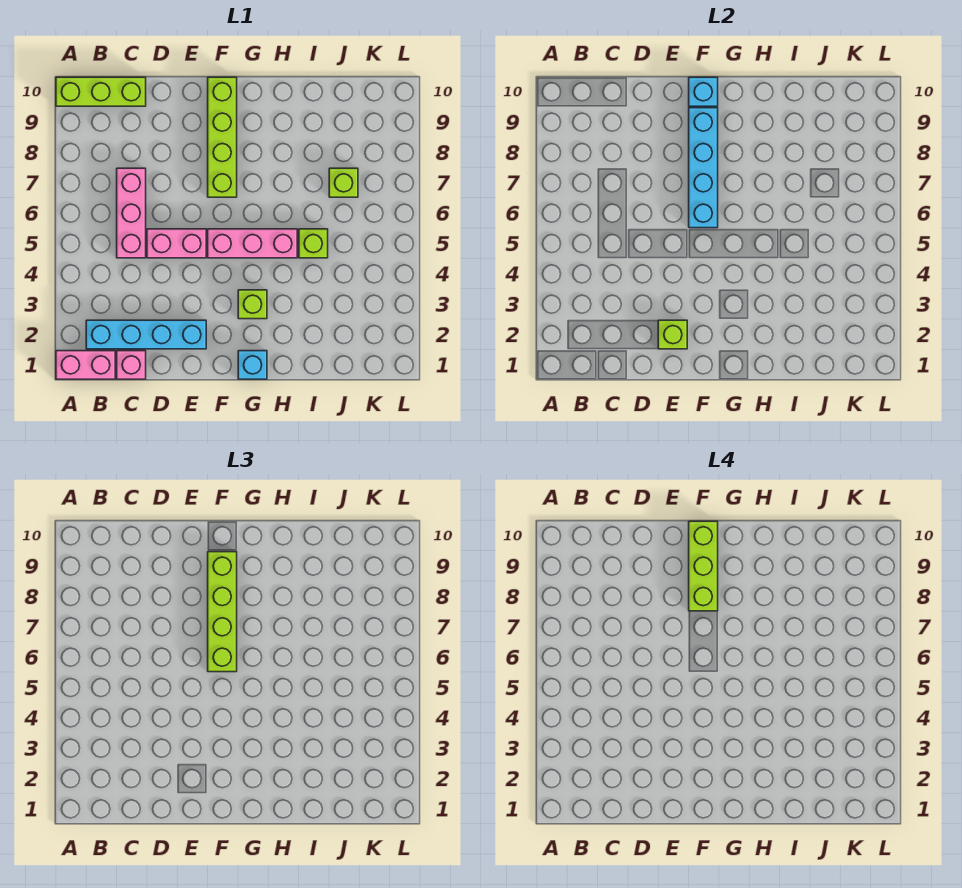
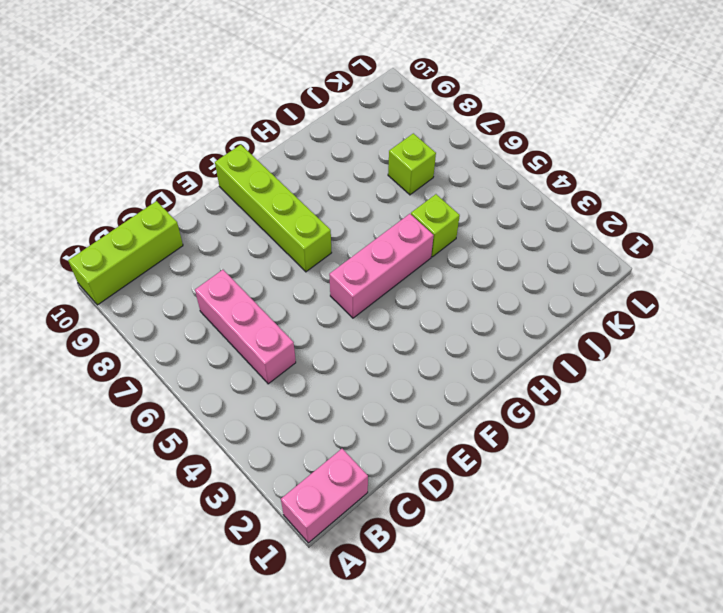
none -> cyan 1x4 brick [86,320,206,349]
none -> pink 1x1 brick [117,351,146,379]
none -> pink 1x2 brick [147,229,206,258]

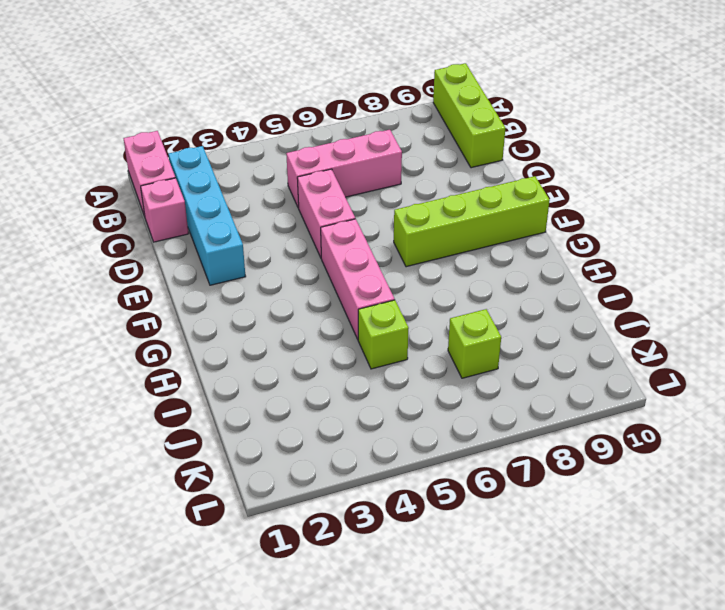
none -> cyan 1x1 brick [238,351,267,379]
none -> lime 1x1 brick [238,290,267,319]
none -> lime 1x1 brick [658,320,687,349]

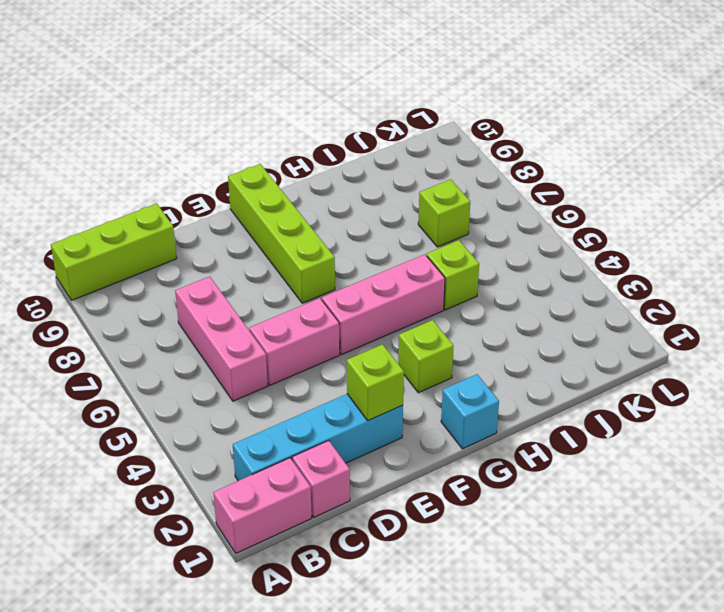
none -> cyan 1x4 brick [689,108,718,228]
none -> cyan 1x1 brick [689,77,718,106]
none -> lime 1x4 brick [208,552,237,672]

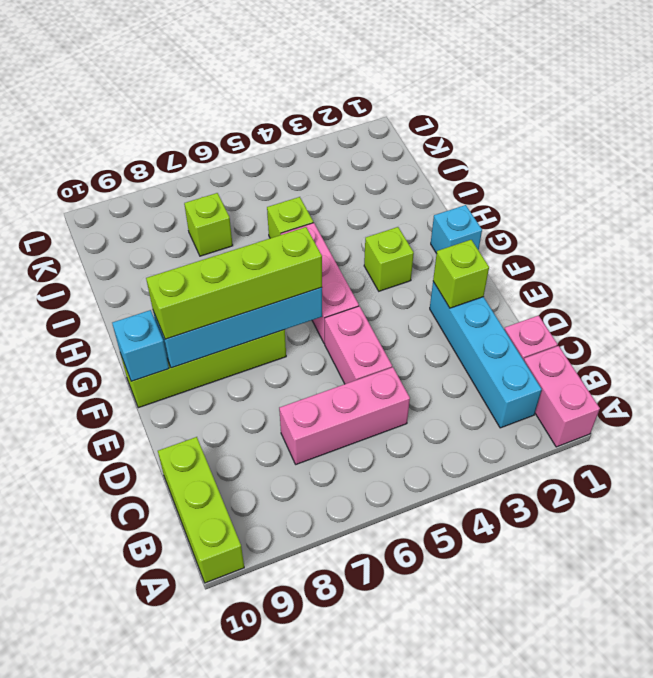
none -> lime 1x3 brick [689,521,718,611]

